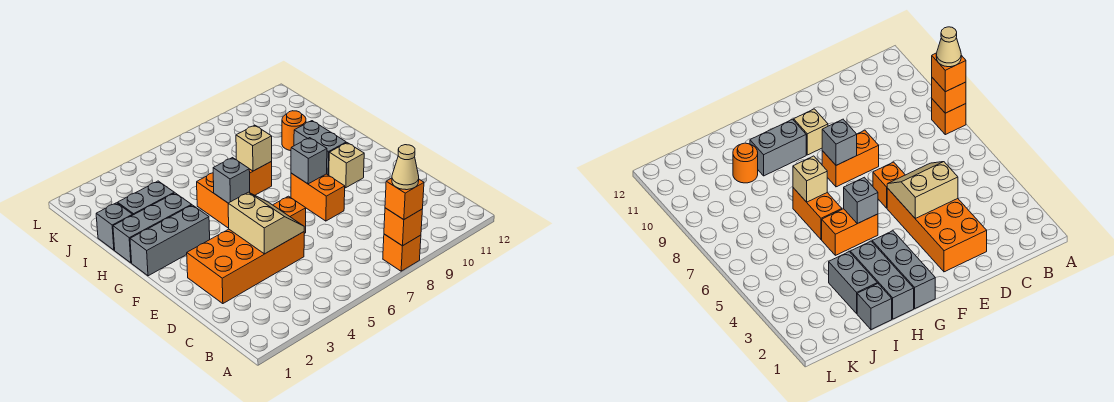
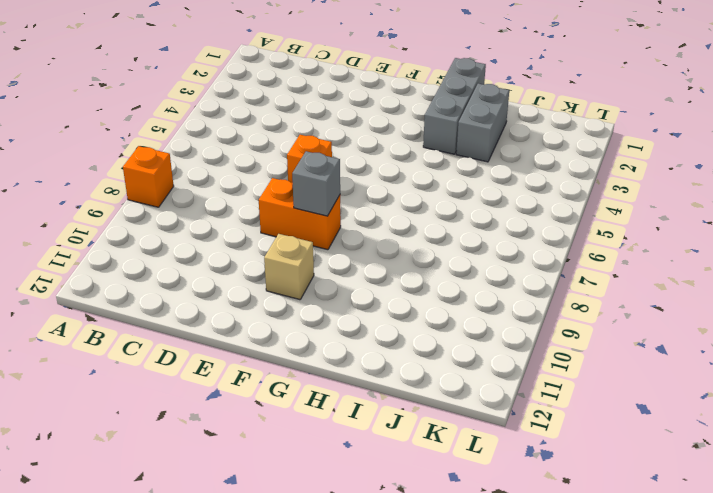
none -> orange 2x4 brick [187,229,304,304]
none -> grey 1x3 brick [130,205,210,276]
none -> orange 1x2 brick [197,173,229,228]

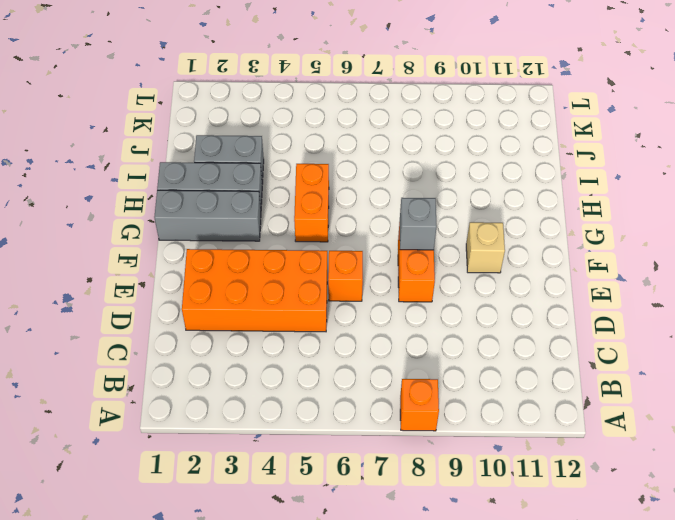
none -> grey 1x2 brick [294,121,346,175]
none -> orange 1x2 brick [249,162,272,195]
none -> grey 1x1 brick [96,203,132,250]

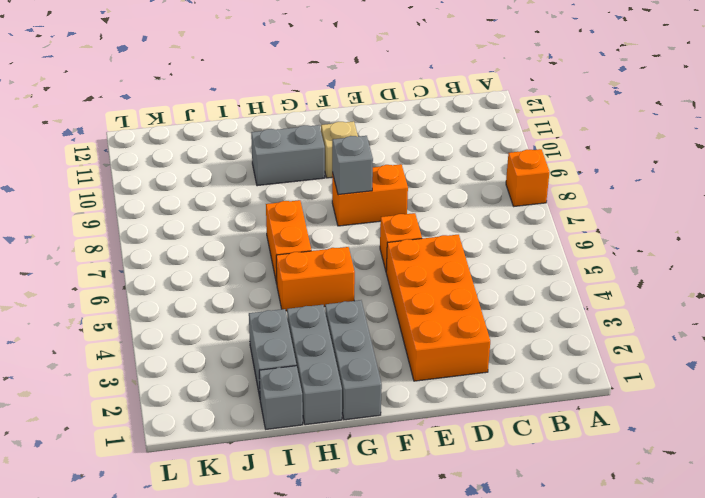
none -> orange 1x1 round brick [282,111,306,151]
none -> orange 1x1 brick [384,208,422,246]
none -> tan 2x2 slope [228,192,304,254]

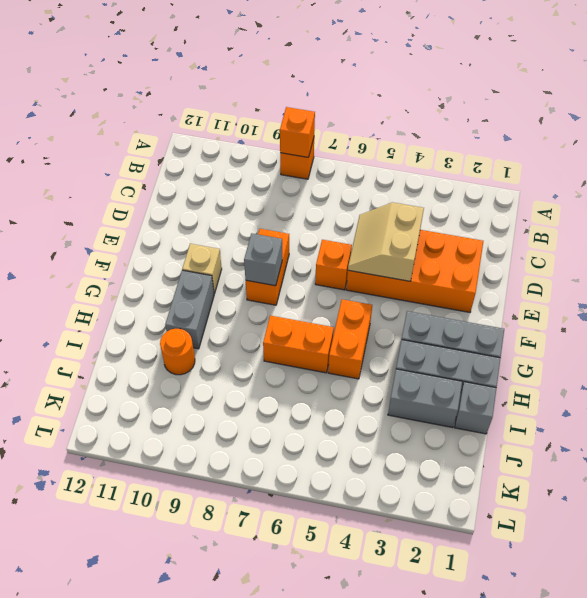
none -> grey 1x1 brick [213,158,250,203]
none -> tan 1x1 brick [236,125,272,171]
none -> orange 1x1 brick [385,178,424,220]

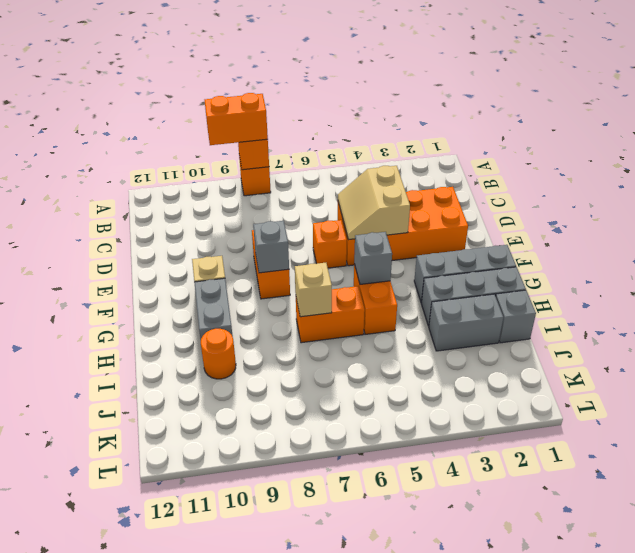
orange 1x2 brick [205,93,268,145] -> orange 1x1 brick [385,178,424,220]
none -> tan 1x1 cone [392,145,419,190]

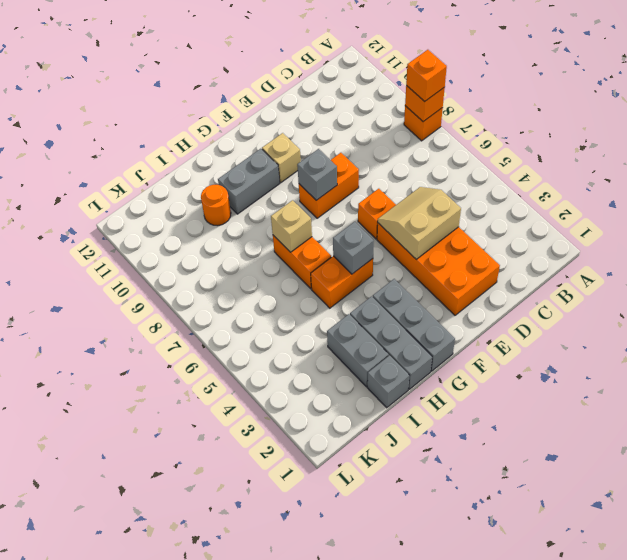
none -> tan 1x1 cone [392,145,419,190]

